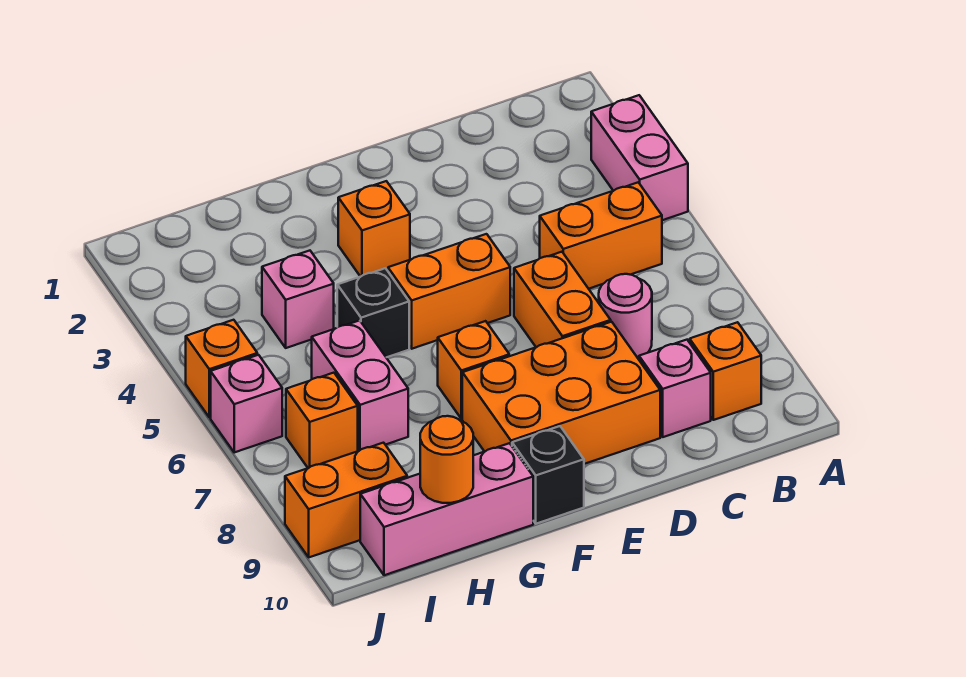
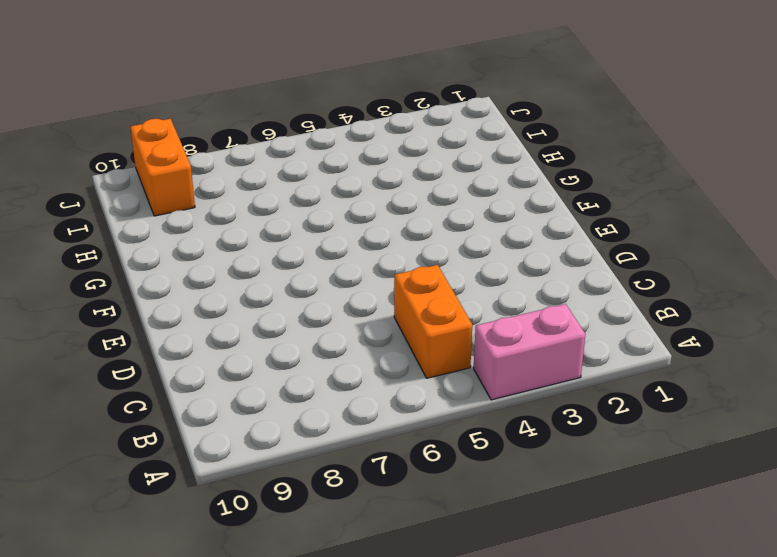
none -> orange 1x1 brick [690,322,761,420]
none -> pink 1x1 round brick [599,274,652,359]
none -> pink 1x1 brick [639,340,711,437]

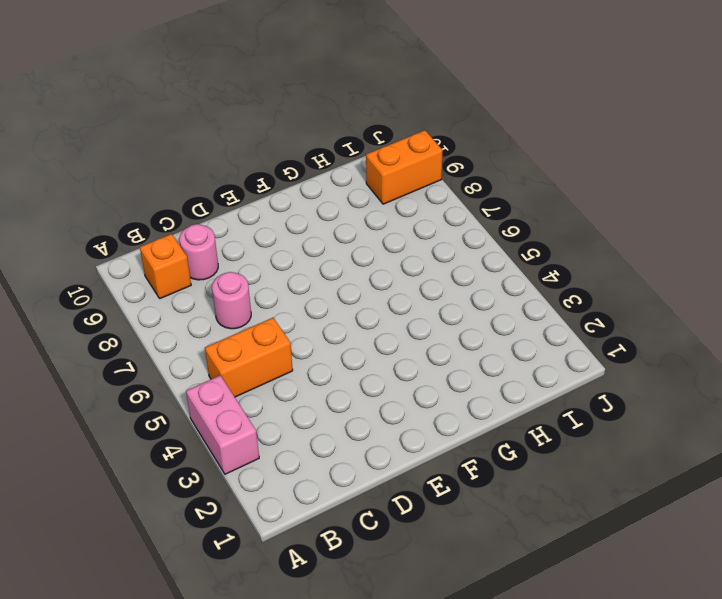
pink 1x1 round brick [179,224,218,280] -> pink 1x1 brick [639,340,711,437]
none -> orange 1x2 brick [514,252,611,347]
none -> orange 2x3 brick [462,322,660,464]
none -> orange 1x2 brick [388,234,510,349]

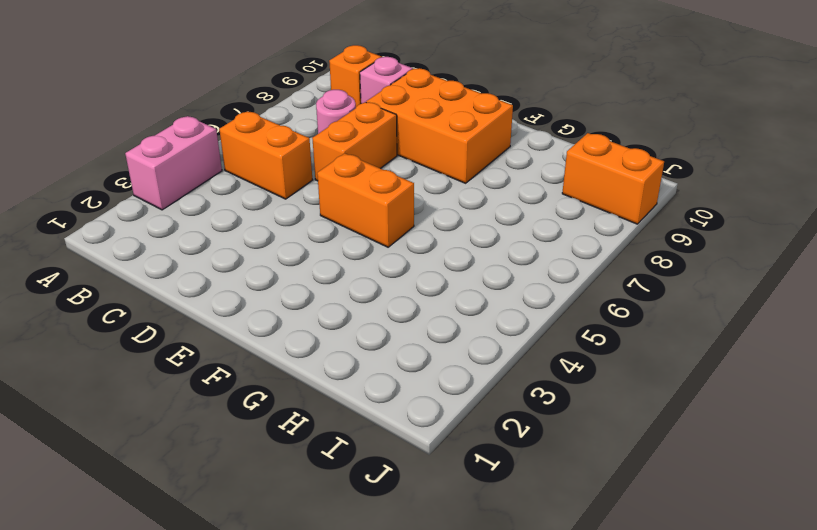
none -> orange 1x1 brick [338,181,410,277]
none -> orange 1x1 brick [438,321,509,419]
none -> black 1x1 brick [512,426,584,524]

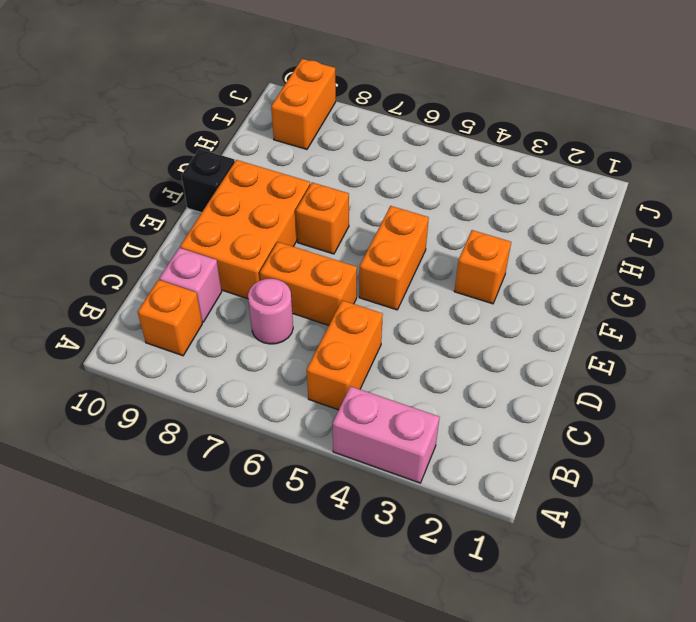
none -> black 1x1 brick [337,268,409,357]
none -> pink 1x3 brick [360,443,533,575]
none -> pink 1x1 brick [262,251,334,348]

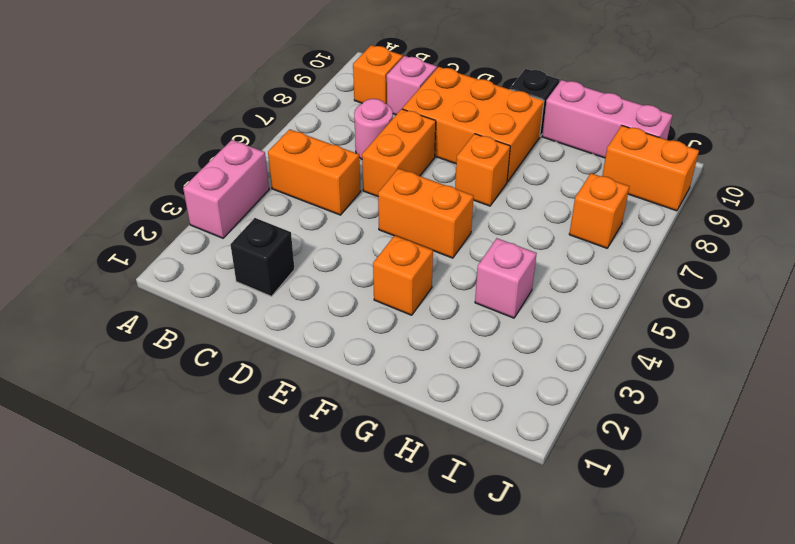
black 1x1 brick [230,218,295,296] -> black 1x1 brick moved to [337,268,409,357]
none -> pink 1x2 brick [312,320,408,451]
none -> orange 1x1 brick [186,320,257,417]
none -> pink 1x1 brick [211,355,282,452]

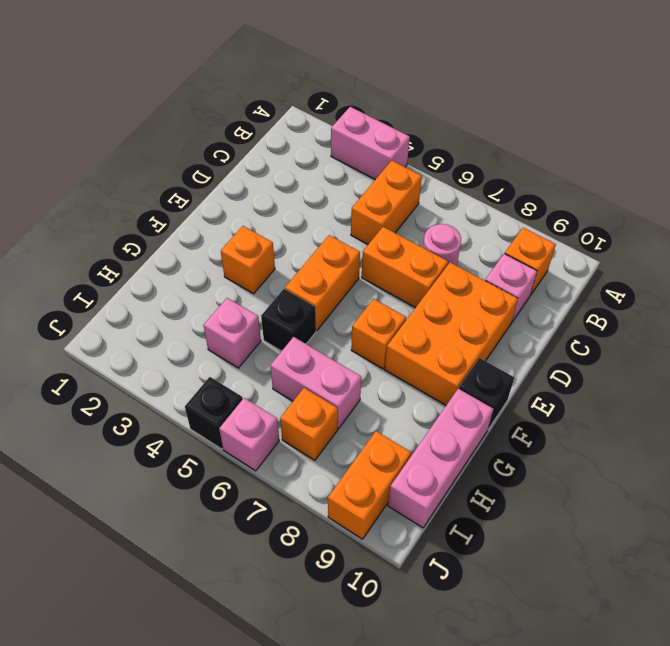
black 1x1 brick [185,377,243,449] -> orange 1x1 brick [186,320,257,417]
none -> orange 1x1 round brick [420,416,473,503]

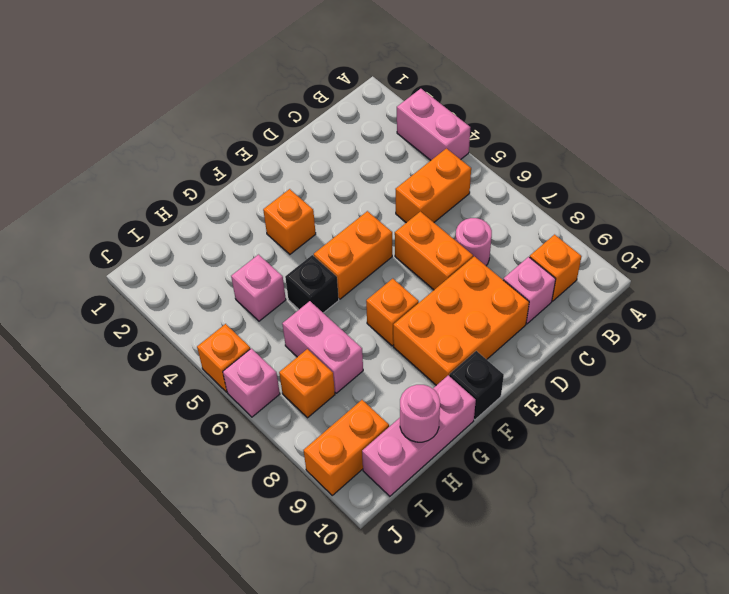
pink 1x1 round brick [400,385,440,442] -> orange 1x1 round brick [420,416,473,503]

